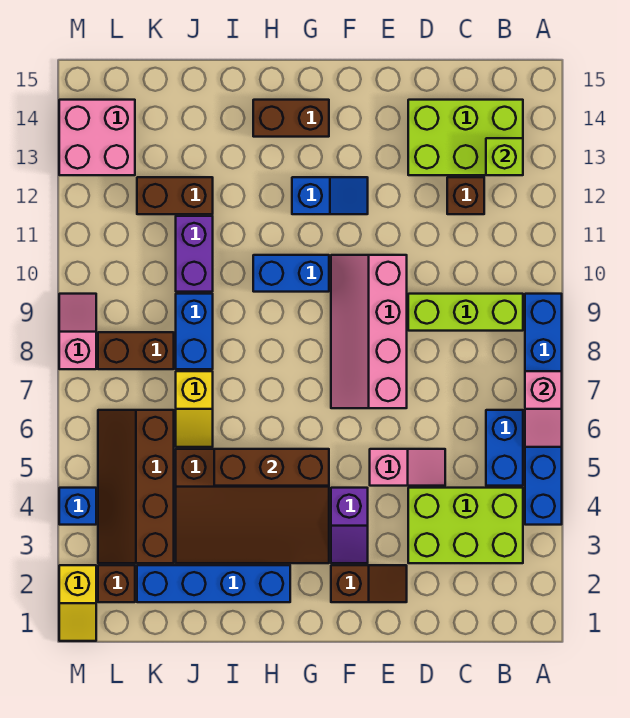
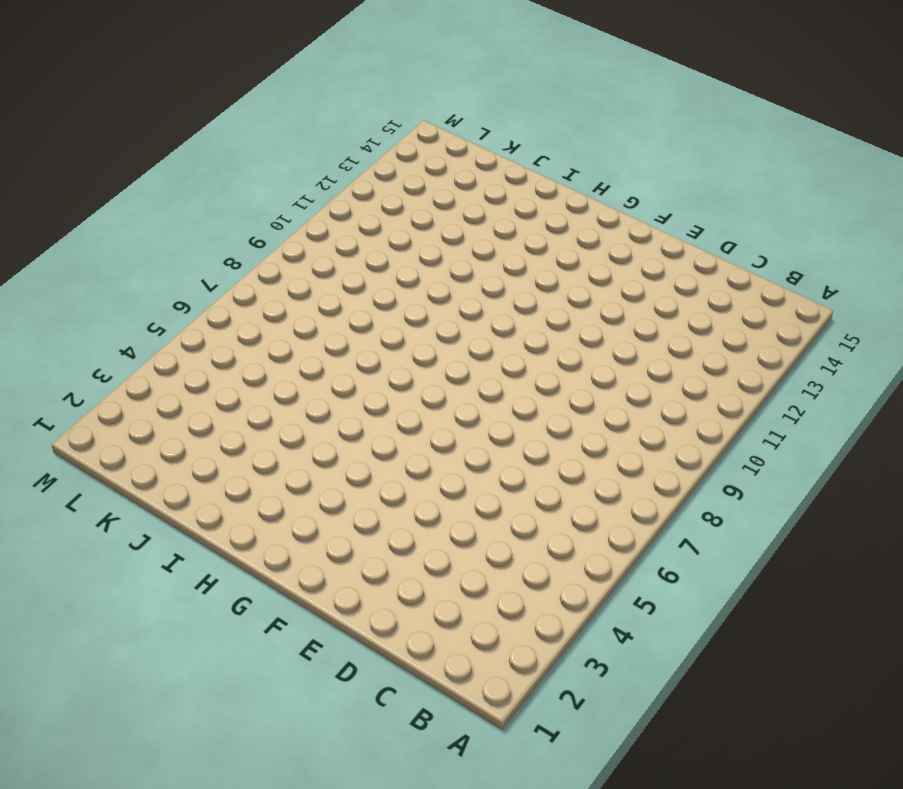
none -> blue 1x6 brick [525,294,562,525]
none -> lime 2x3 brick [408,488,523,563]
none -> blue 1x2 brick [486,410,523,486]

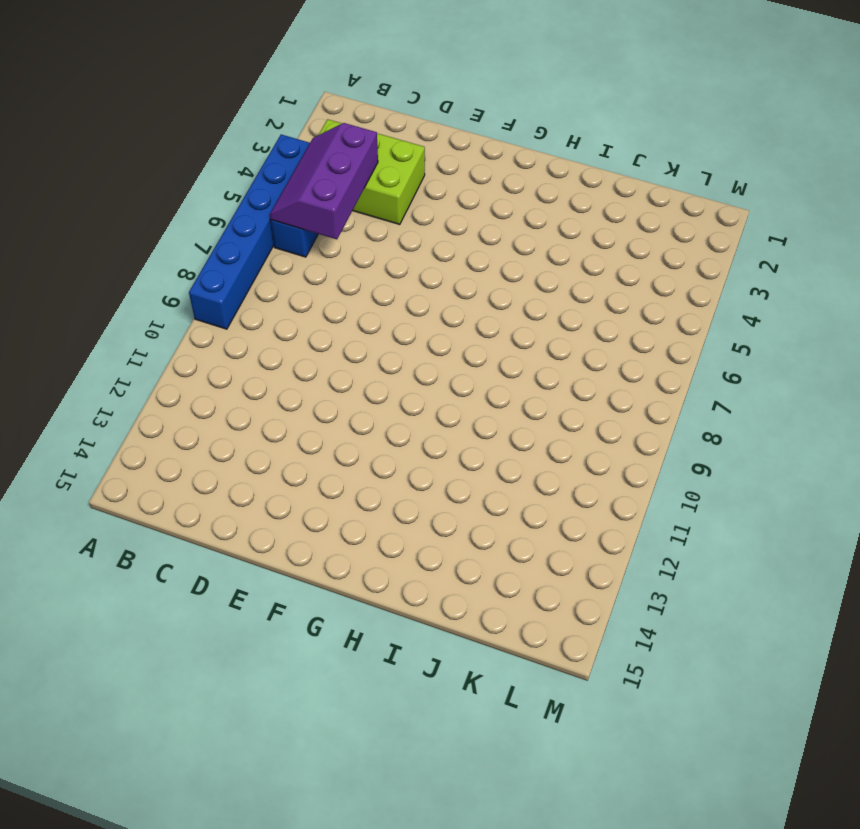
purple 2x3 slope [270,123,378,239] -> none
none -> lime 1x3 brick [408,294,523,331]
none -> lime 2x3 brick [408,100,523,175]
none -> brown 1x1 brick [447,177,484,214]

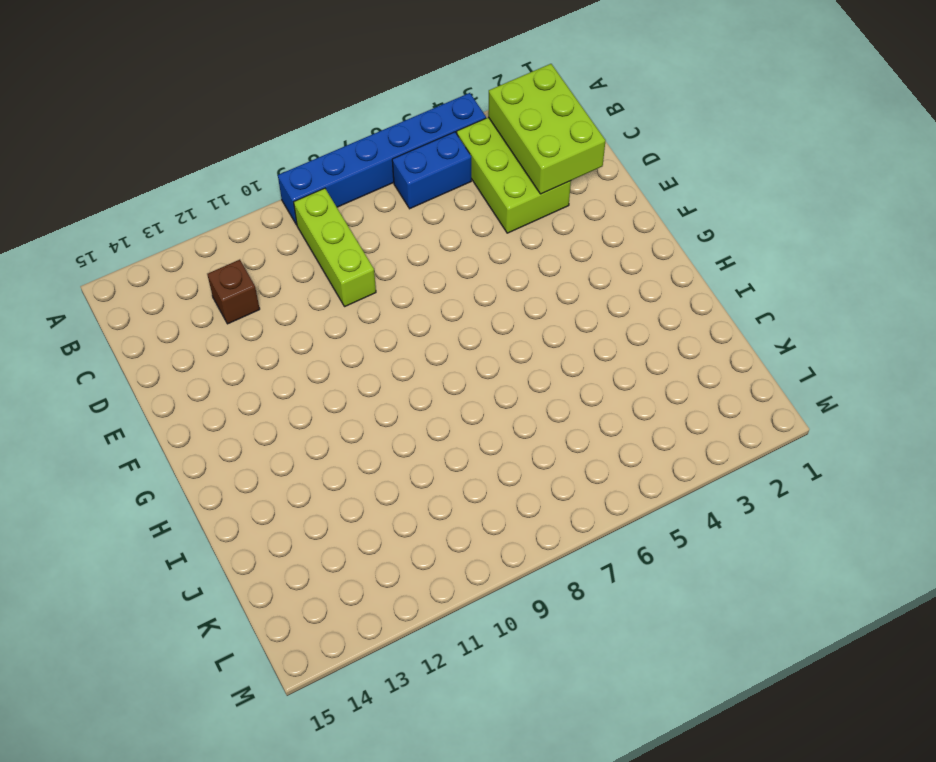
lime 2x3 brick [488,64,606,194] -> lime 2x3 brick moved to [408,100,523,175]
none -> pink 1x2 slope [370,449,445,486]
none -> brown 1x2 slope [331,565,407,602]
none -> pink 2x4 slope [331,255,407,408]

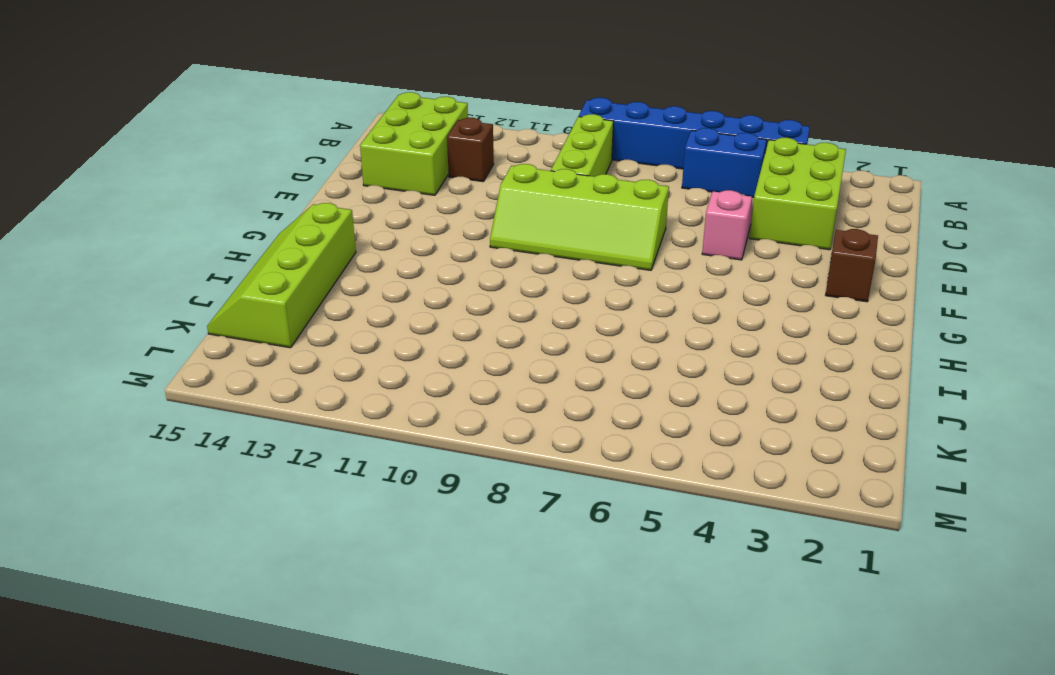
lime 2x4 slope [490,164,669,270] -> pink 2x4 slope [331,255,407,408]
lime 2x4 slope [207,203,356,348] -> brown 1x2 brick [253,100,329,137]
none -> purple 1x2 slope [331,488,368,563]
none -> blue 1x2 slope [292,177,368,214]
none -> brown 3x4 slope [176,449,329,563]

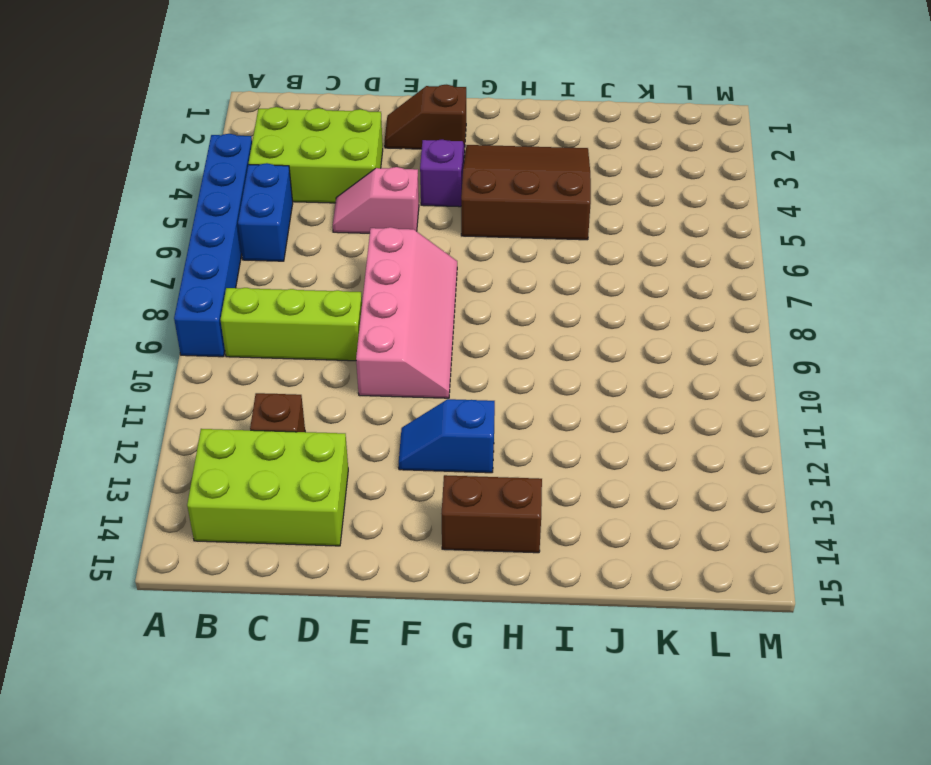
brown 3x3 slope [461,145,591,240] -> brown 3x4 slope [176,449,329,563]
none -> blue 1x2 brick [253,255,329,292]
none -> blue 1x4 brick [137,565,290,602]
none -> yellow 1x2 slope [176,371,213,447]

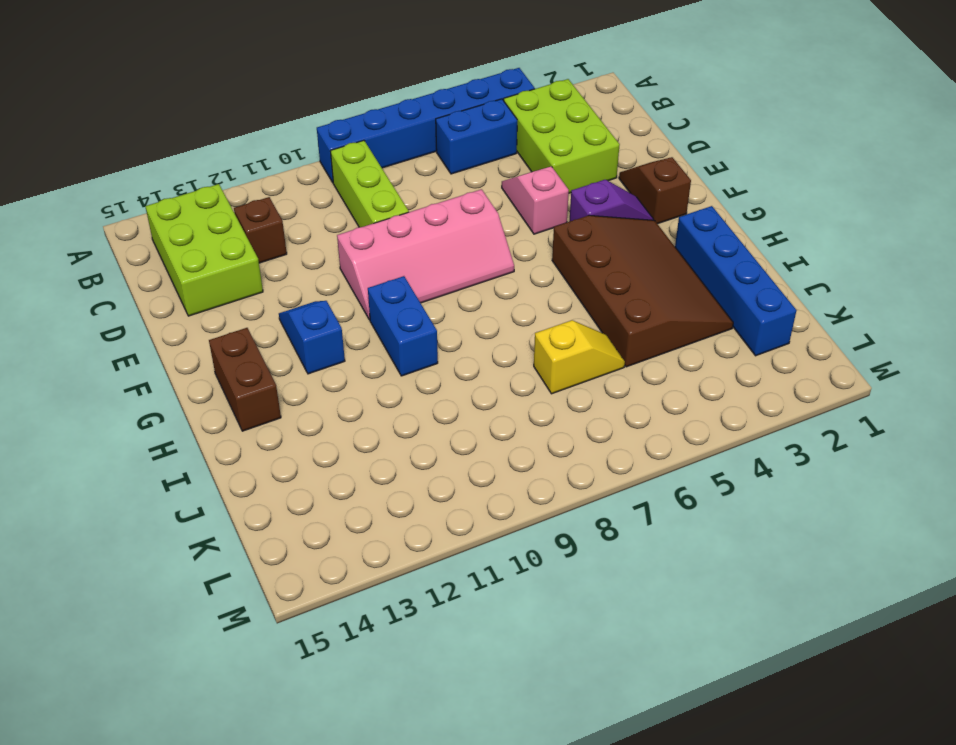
none -> blue 1x2 brick [176,294,213,369]
none -> purple 1x2 brick [176,216,213,292]
none -> brown 1x2 brick [137,177,213,214]

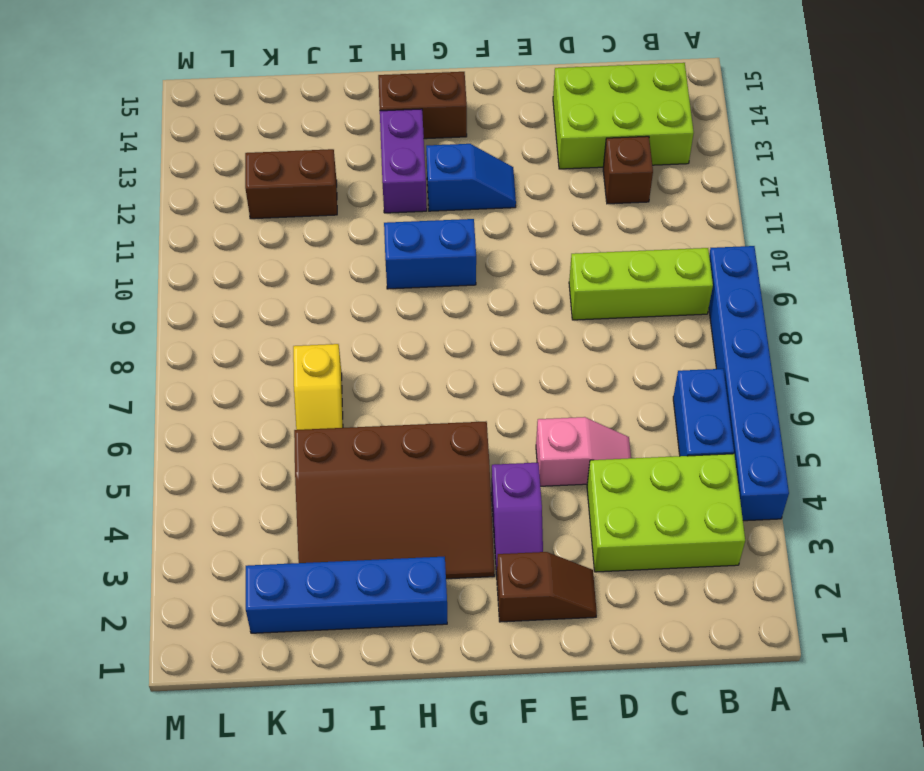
purple 1x2 brick [380,109,427,213] -> purple 1x2 brick moved to [176,216,213,292]
none -> pink 2x4 slope [331,255,407,408]
none -> blue 1x2 brick [176,294,213,369]
none -> brown 2x4 slope [98,410,174,563]

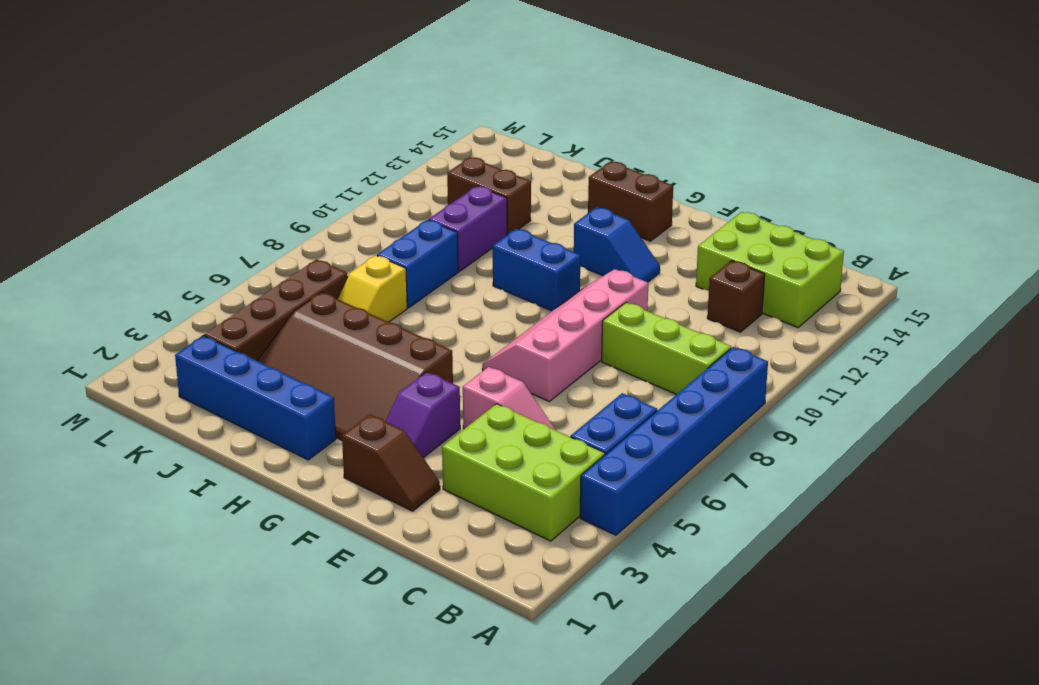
none -> brown 1x2 brick [98,332,174,369]
none -> brown 1x1 brick [98,565,135,602]
none -> pink 2x2 brick [59,100,135,175]

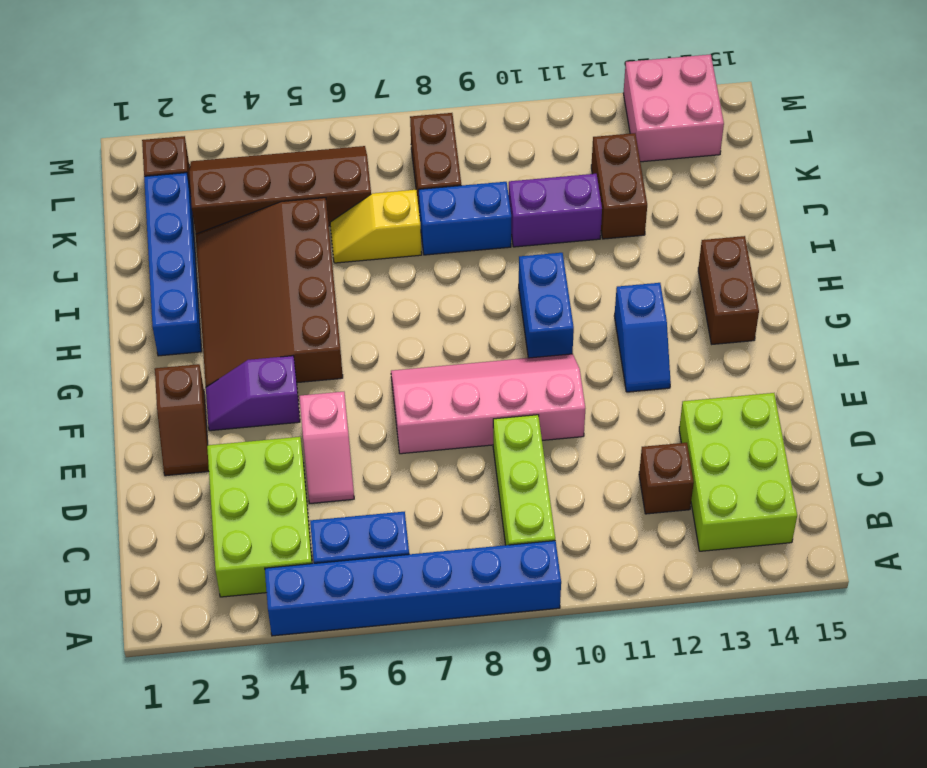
none -> yellow 1x2 slope [59,565,96,641]
none -> blue 1x1 brick [59,488,96,525]
none -> pink 1x2 slope [59,294,96,369]

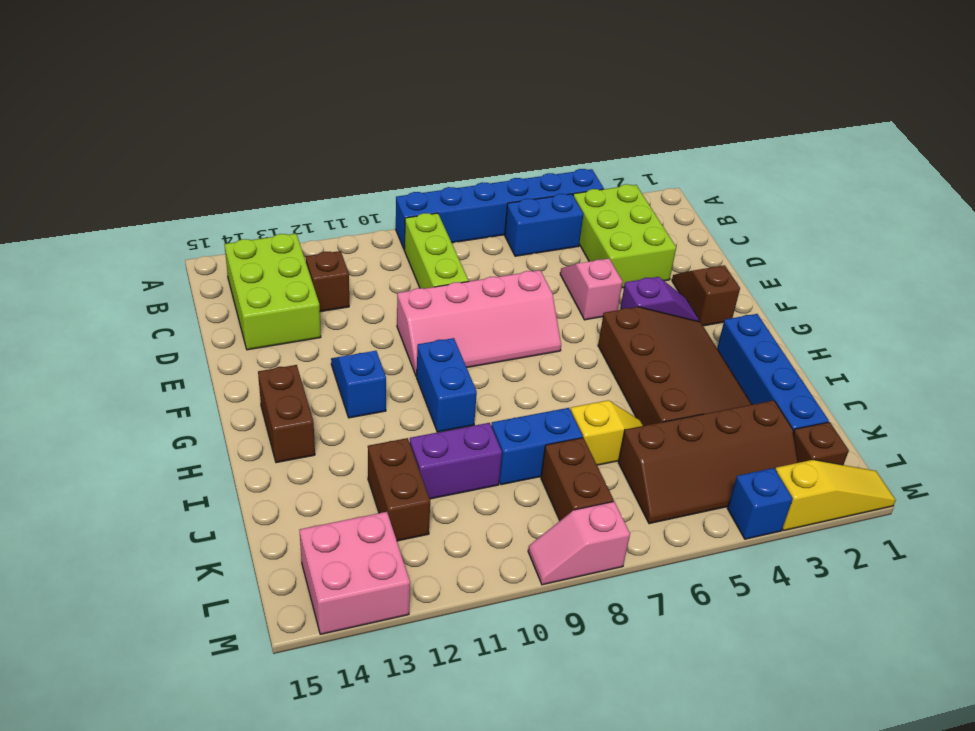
yellow 1x3 slope [775,460,896,531] -> yellow 1x2 slope [59,565,96,641]
none -> pink 1x2 slope [525,371,562,447]
none -> lime 1x1 brick [486,138,523,175]
none -> brown 1x3 brick [214,449,329,486]

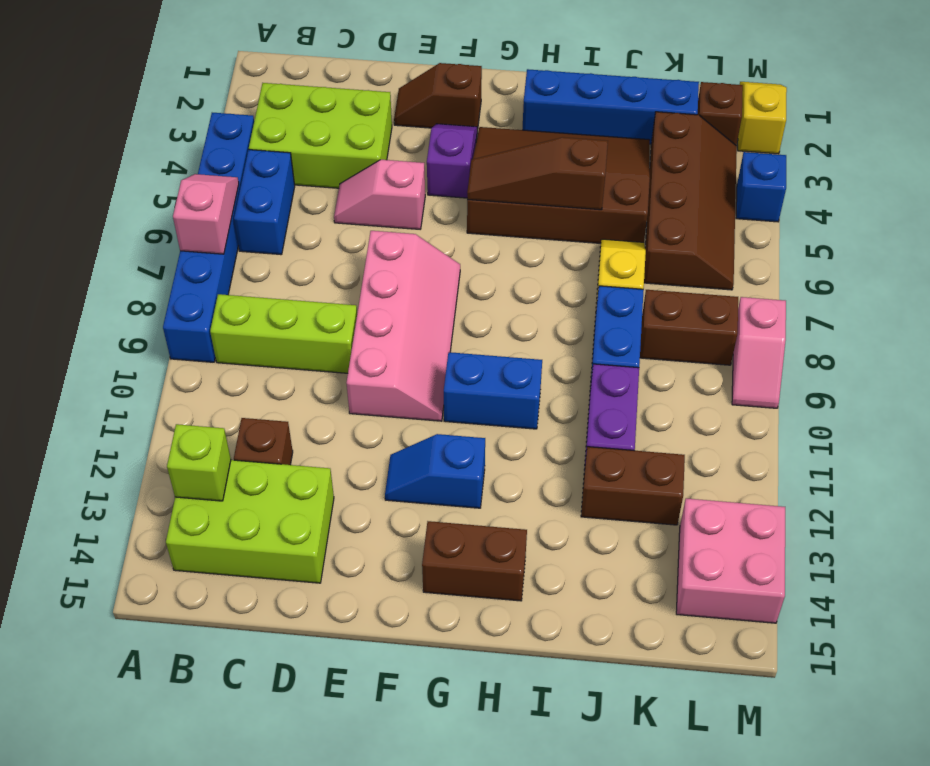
brown 1x3 slope [467,137,608,210] -> brown 1x3 brick [214,449,329,486]

